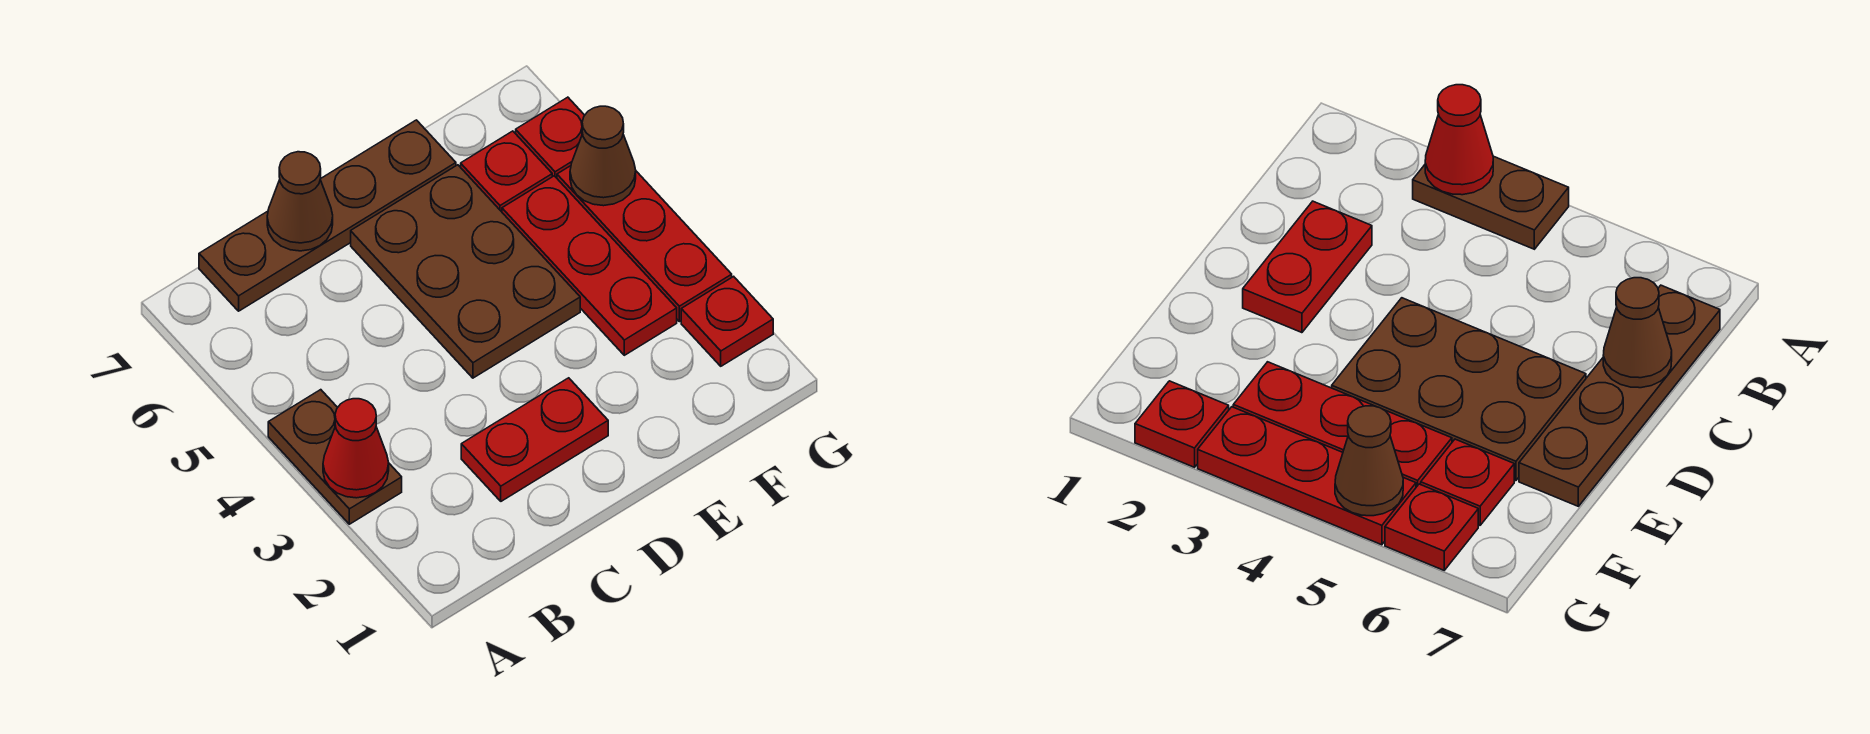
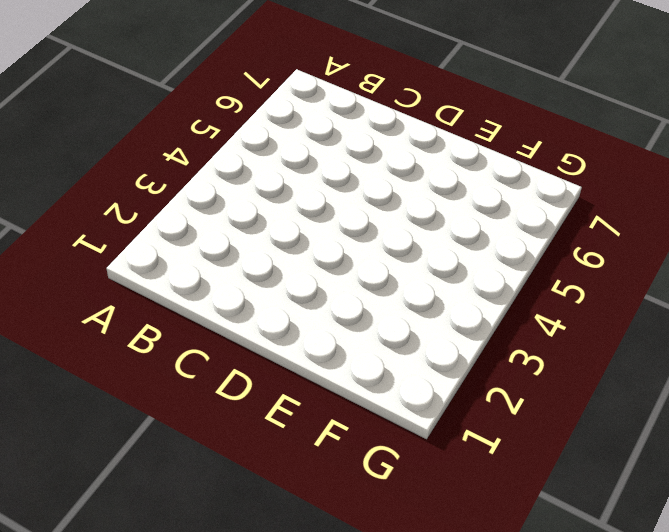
none -> brown 1x2 plate [268,390,402,524]
none -> brown 1x4 plate [199,120,456,311]
none -> red 1x2 plate [461,378,608,501]

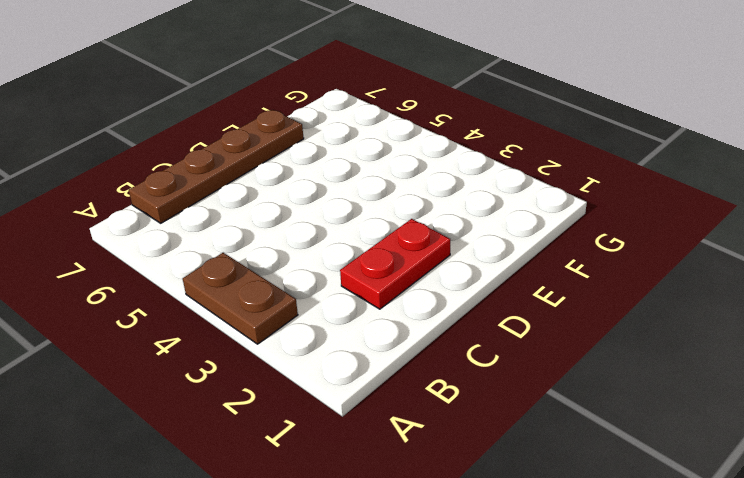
none -> brown 2x3 plate [351,165,580,378]
none -> red 1x3 plate [502,176,677,355]
none -> red 1x1 plate [461,131,552,212]

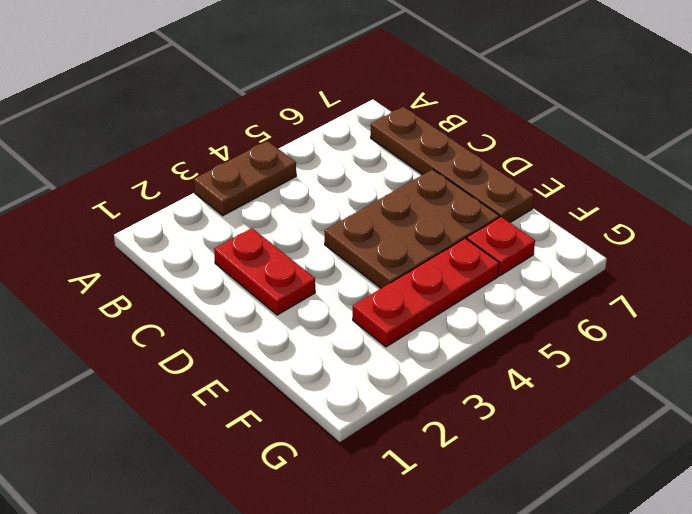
none -> red 1x1 plate [681,276,773,366]
none -> red 1x3 plate [557,166,732,322]
none -> red 1x1 plate [516,97,585,178]

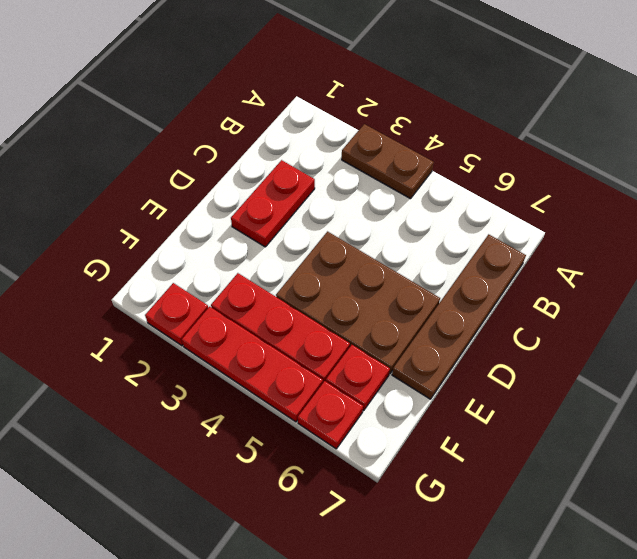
none -> red 1x1 cone [323,399,389,498]
none -> brown 1x1 cone [267,152,333,251]
none -> brown 1x1 cone [570,106,636,206]

